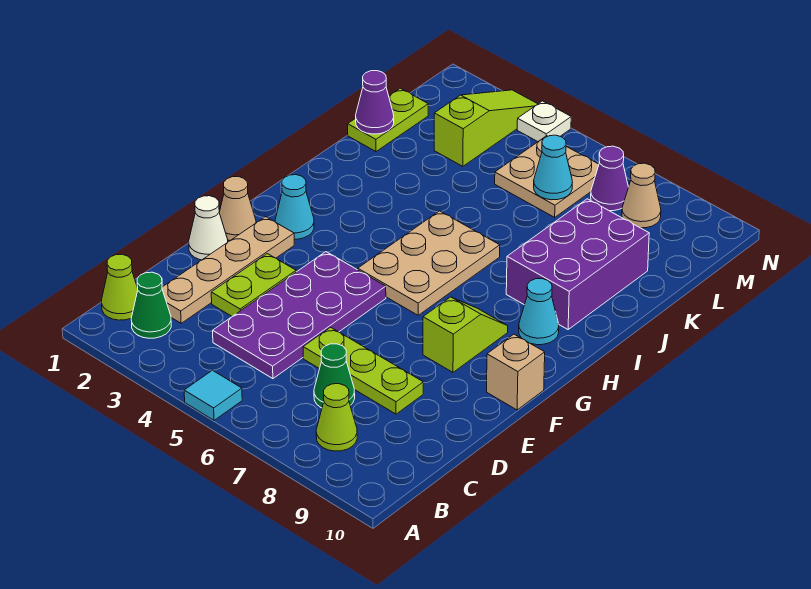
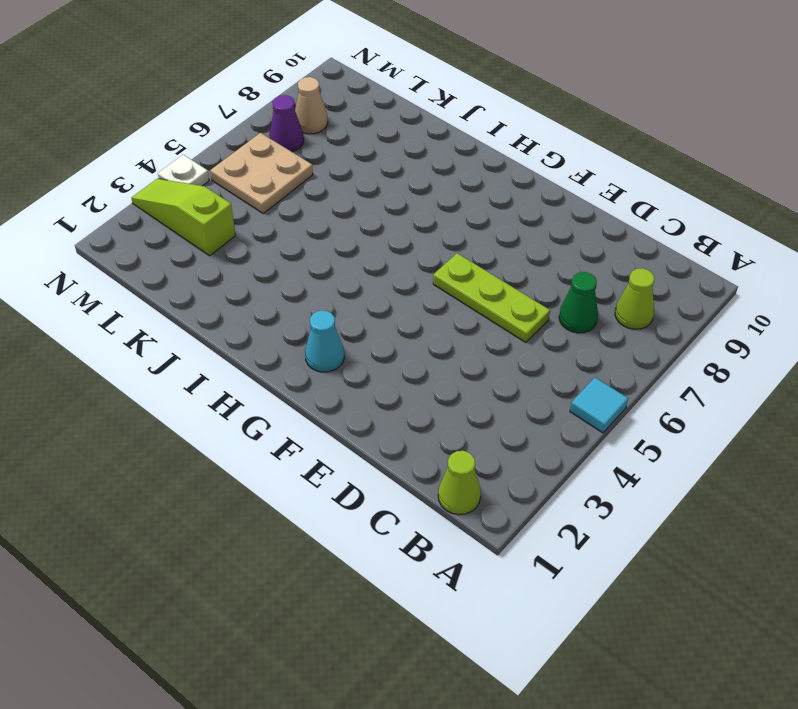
lime 1x3 plate [433,253,550,343] -> lime 1x3 plate turned to [303,327,423,414]
none -> green 1x1 cone [131,272,171,338]
none -> tan 1x4 plate [162,217,294,323]
none -> purple 2x4 plate [213,252,386,379]

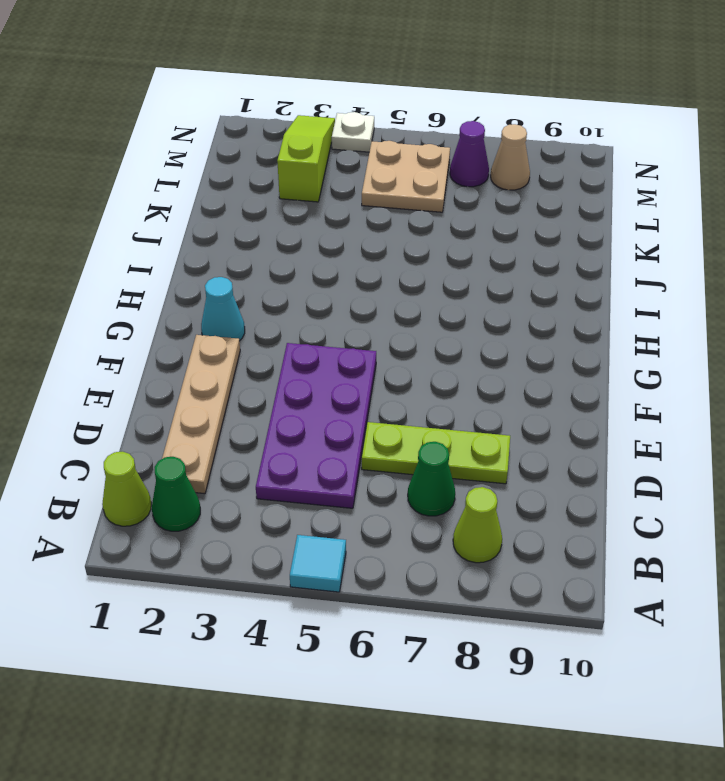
none -> lime 1x2 plate [211,254,296,316]
none -> white 1x1 cone [189,196,228,260]
none -> tan 1x1 cone [219,177,256,241]

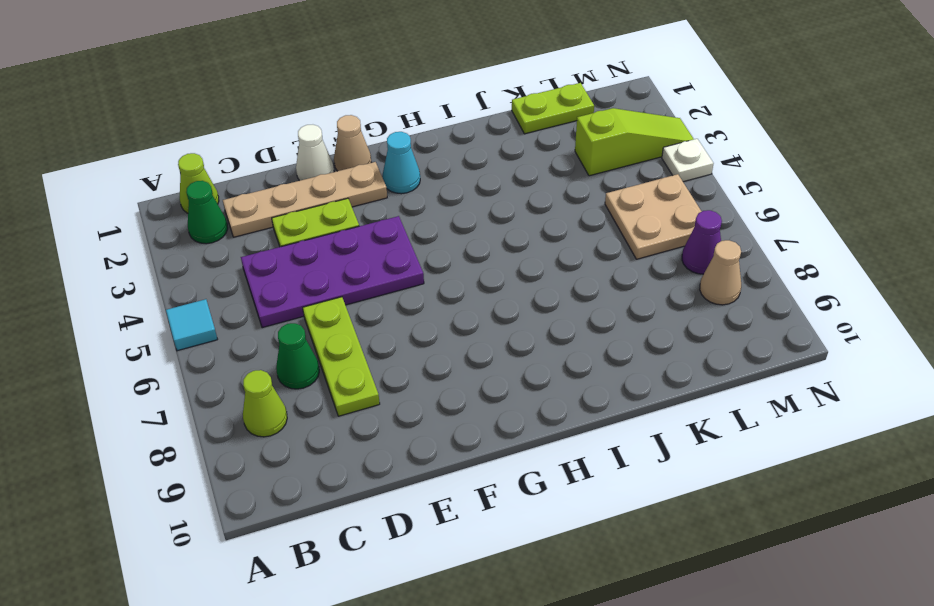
none -> lime 1x2 slope [423,297,508,372]
none -> tan 1x1 brick [487,334,545,410]
none -> tan 2x3 plate [358,211,500,315]

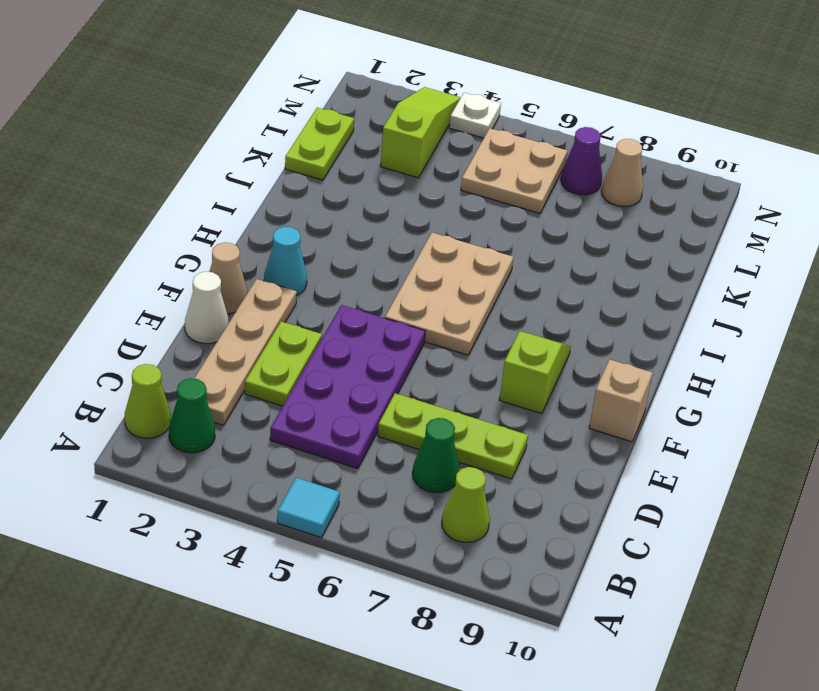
none -> cyan 1x1 cone [519,279,559,345]
none -> purple 2x3 brick [506,199,649,329]
none -> purple 1x1 cone [356,71,394,134]

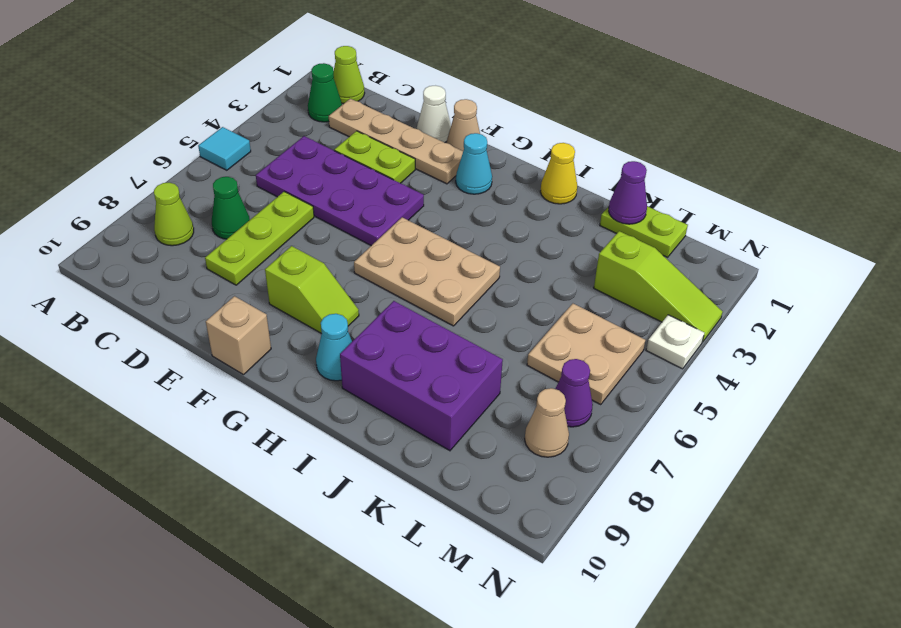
yellow 1x1 cone [540,143,577,204] -> none
none -> cyan 1x1 cone [534,135,572,200]

